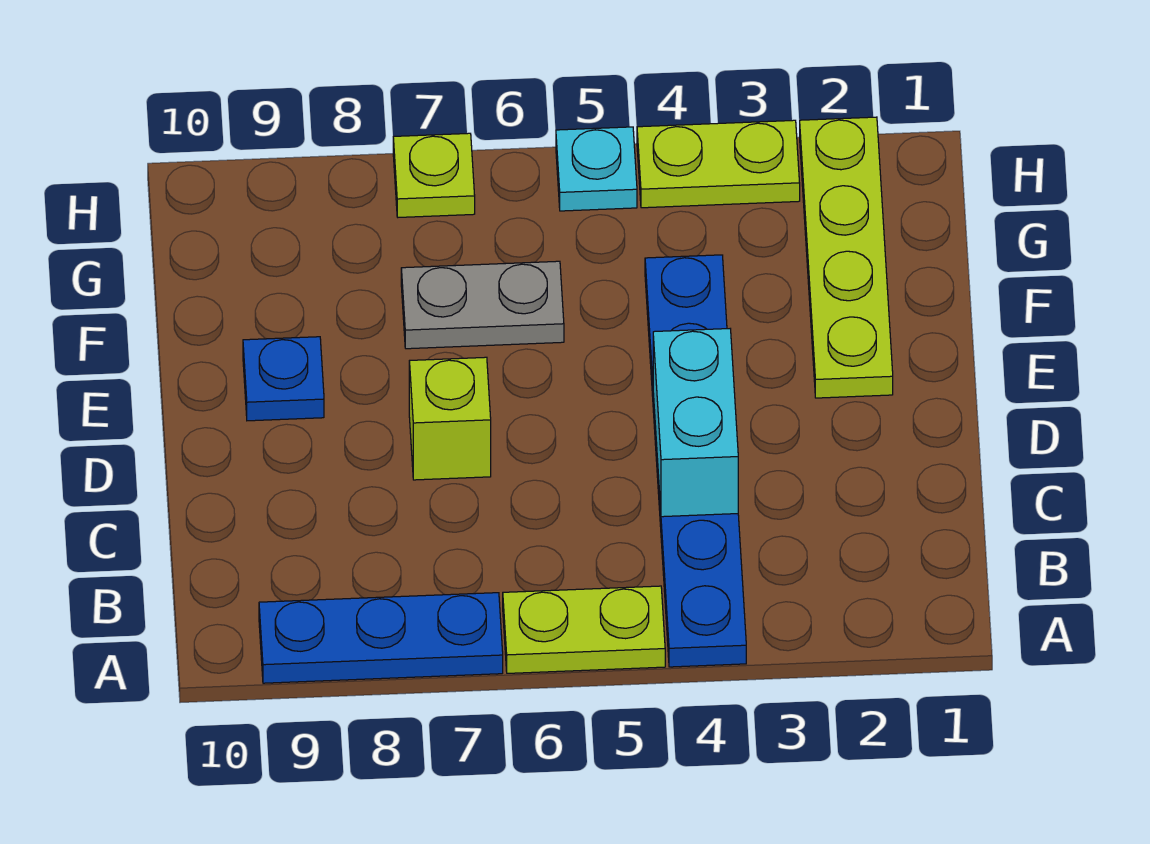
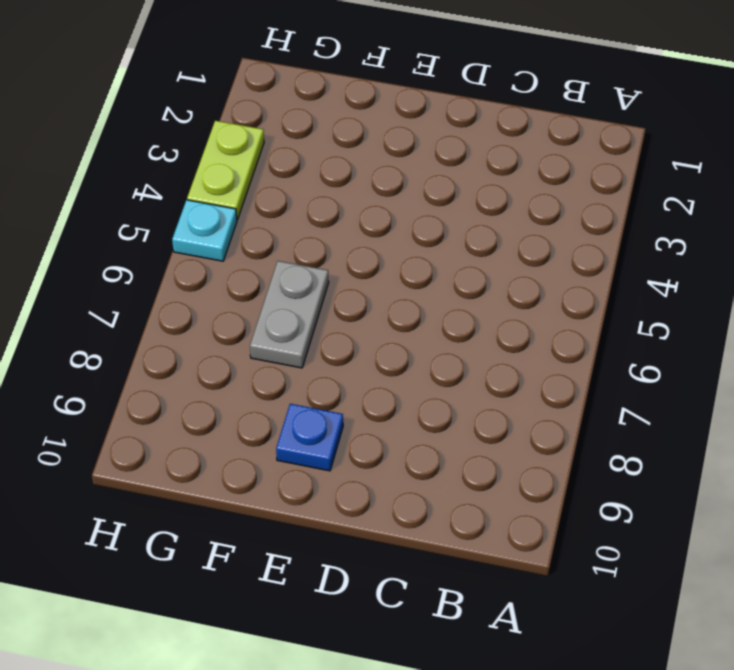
none -> blue 1x6 plate [645,255,746,667]
none -> lime 1x2 plate [503,586,665,673]

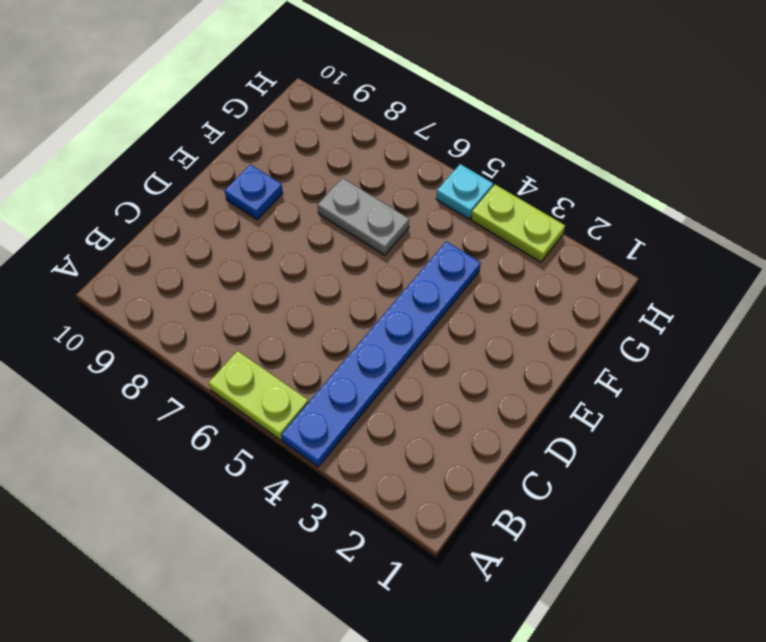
none -> blue 1x3 plate [259,593,503,683]
none -> lime 1x1 brick [409,357,491,480]

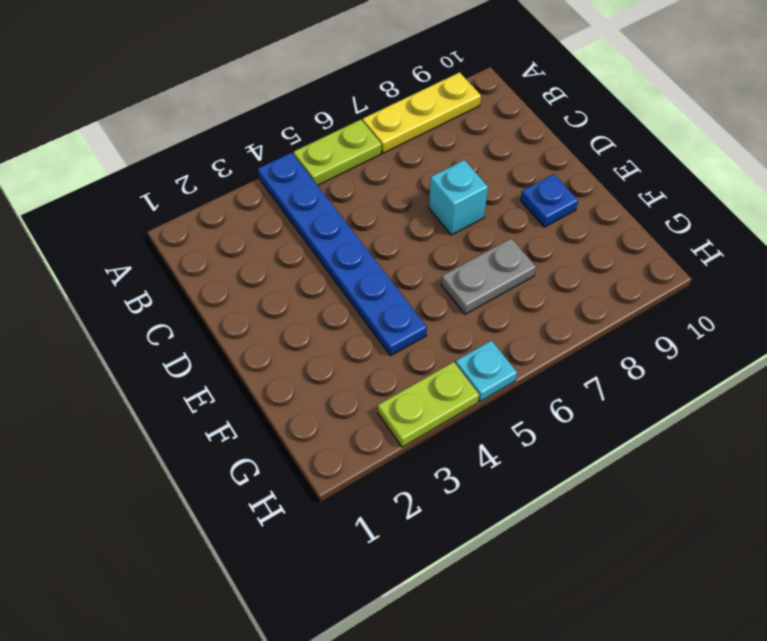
yellow 1x3 plate [363,72,481,153] -> blue 1x3 plate [259,593,503,683]
cyan 1x1 brick [429,160,488,235] -> lime 1x1 brick [409,357,491,480]
none -> lime 1x4 plate [800,117,893,398]
none -> lime 1x1 plate [393,133,475,217]

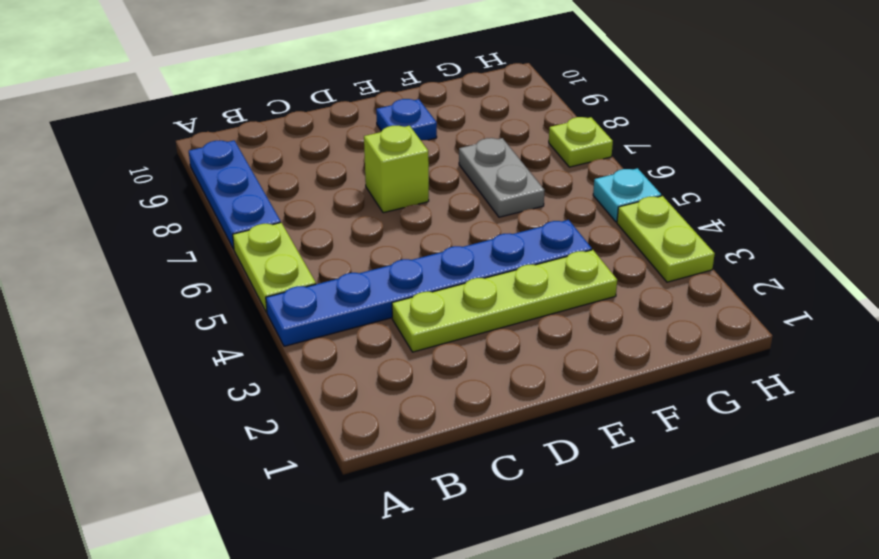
lime 1x4 plate [392,250,617,352] -> lime 1x4 plate moved to [800,117,893,398]
none -> cyan 1x2 brick [653,329,738,517]

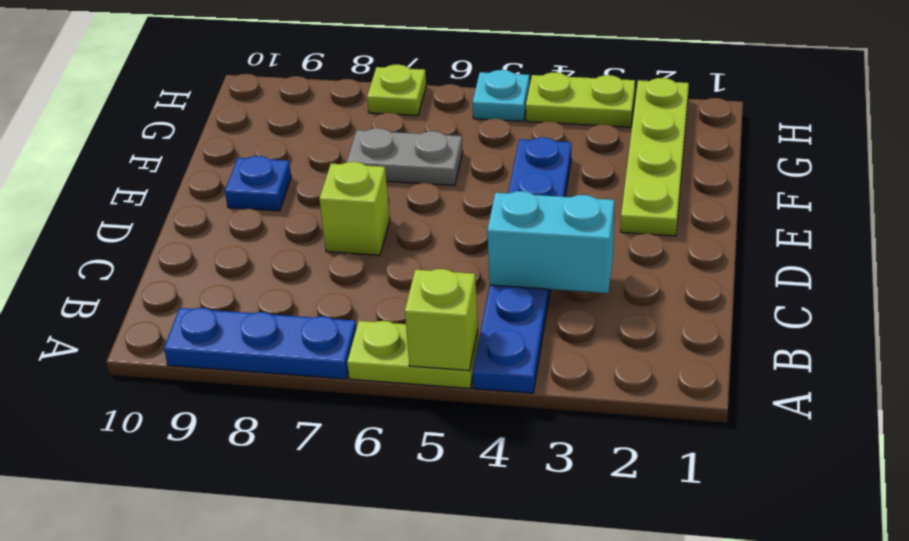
lime 1x1 brick [405,269,478,371] -> none
cyan 1x2 brick [487,191,614,293] -> cyan 1x2 brick turned to [653,329,738,517]

